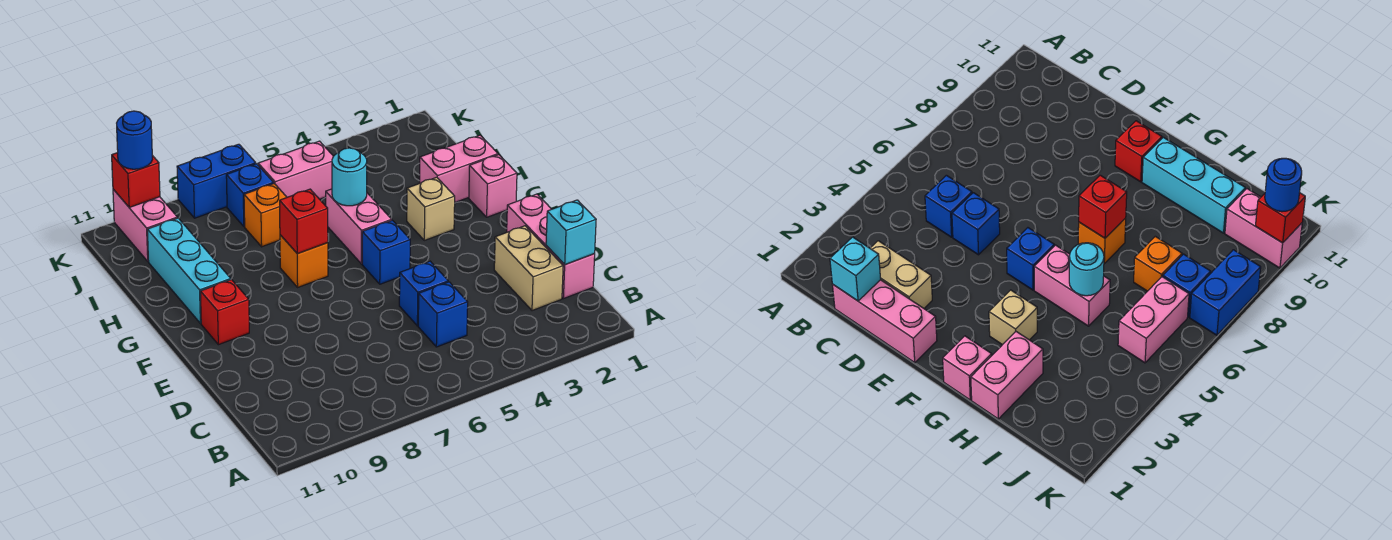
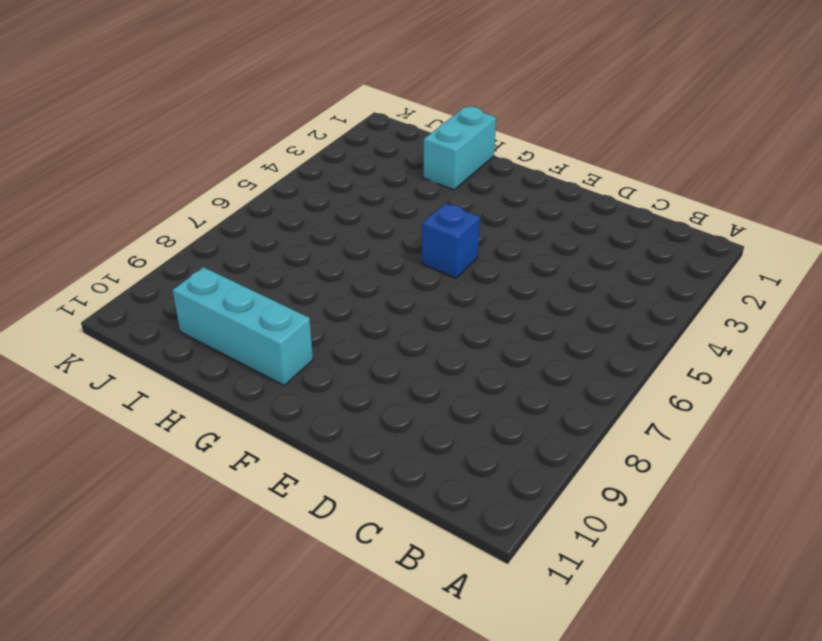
cyan 1x2 brick [423,106,496,190] -> pink 1x2 brick [420,135,498,202]
none -> pink 1x3 brick [507,194,595,299]
none -> tan 1x2 brick [494,226,563,311]
none -> blue 1x1 brick [418,282,468,347]

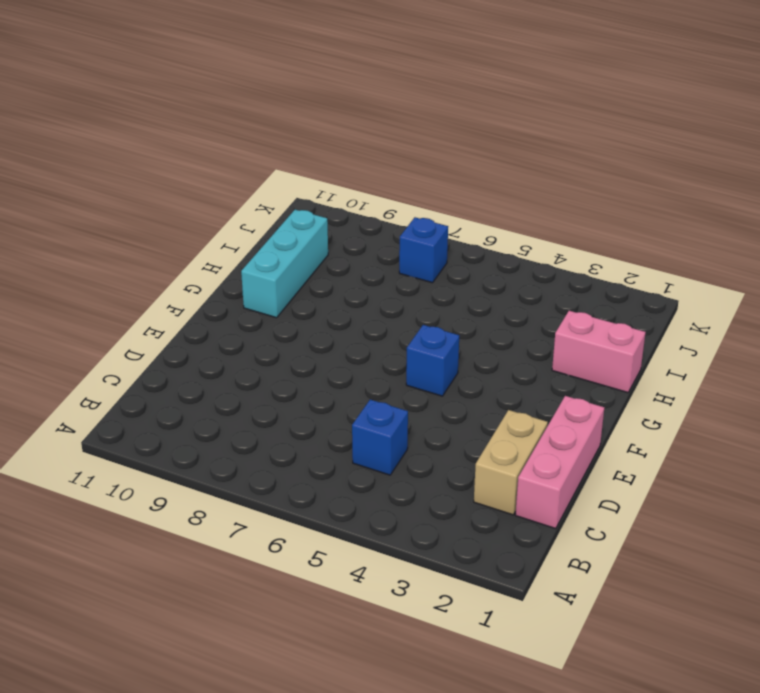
none -> blue 1x1 brick [399,261,448,326]
none -> red 1x1 brick [200,280,249,345]
none -> pink 1x1 brick [469,155,517,217]

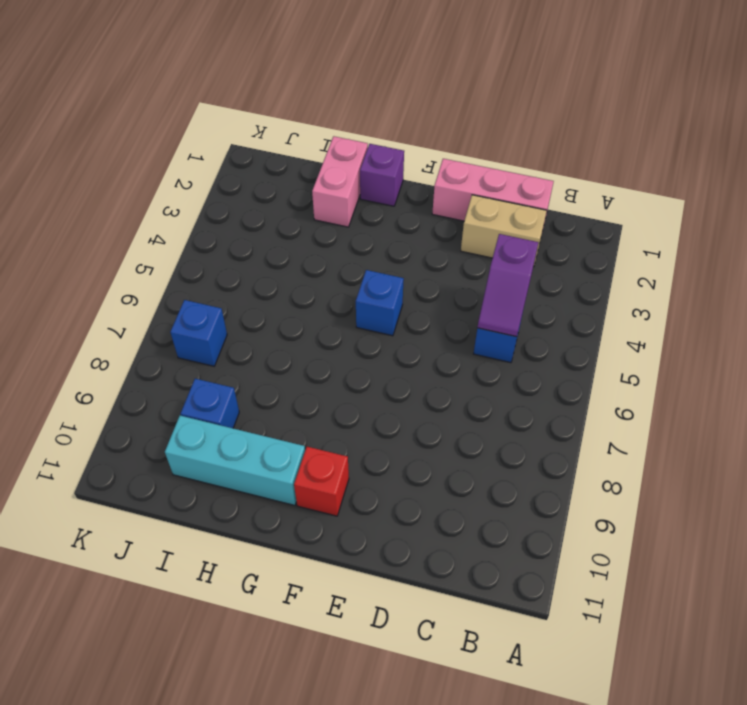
purple 1x2 slope [477,234,538,337] -> none
purple 1x1 brick [360,144,404,206] -> pink 1x1 brick [469,155,517,217]
blue 1x1 brick [181,379,239,428] -> blue 1x1 brick moved to [399,261,448,326]
none -> tan 1x1 brick [407,177,455,240]
none -> pink 1x2 brick [326,189,392,264]
none -> orange 1x1 brick [280,235,328,287]

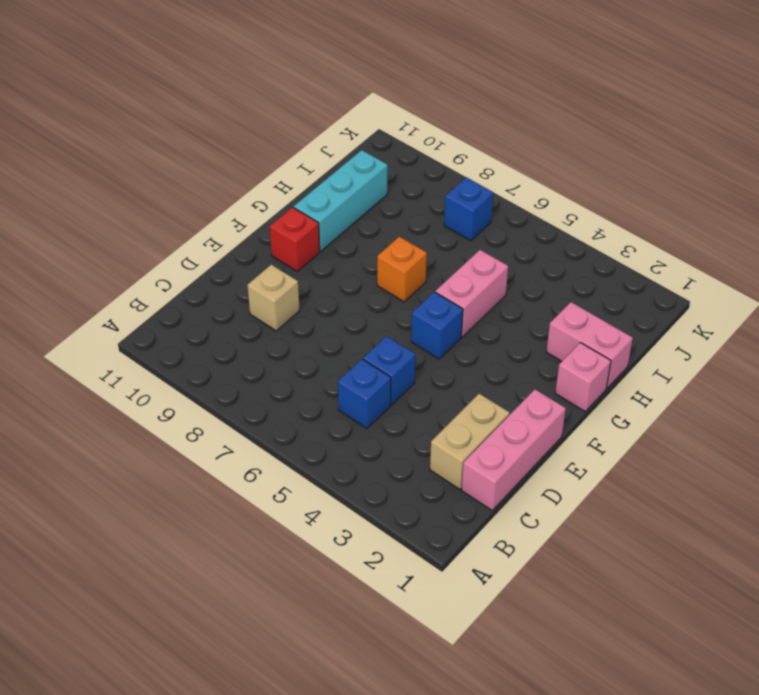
tan 1x1 brick [247,265,300,331] -> tan 1x1 brick moved to [407,177,455,240]
none -> orange 1x1 brick [244,184,287,247]
none -> pink 1x2 brick [258,141,333,199]
none -> pink 1x2 brick [113,189,177,261]

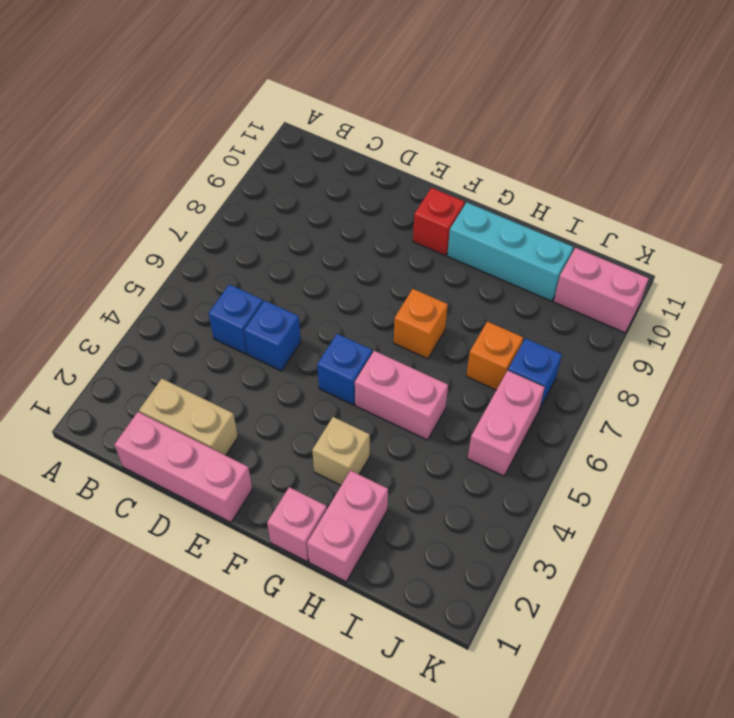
none -> blue 1x2 brick [177,144,256,218]
none -> cyan 1x1 brick [546,200,596,265]
none -> red 1x1 brick [280,189,328,254]

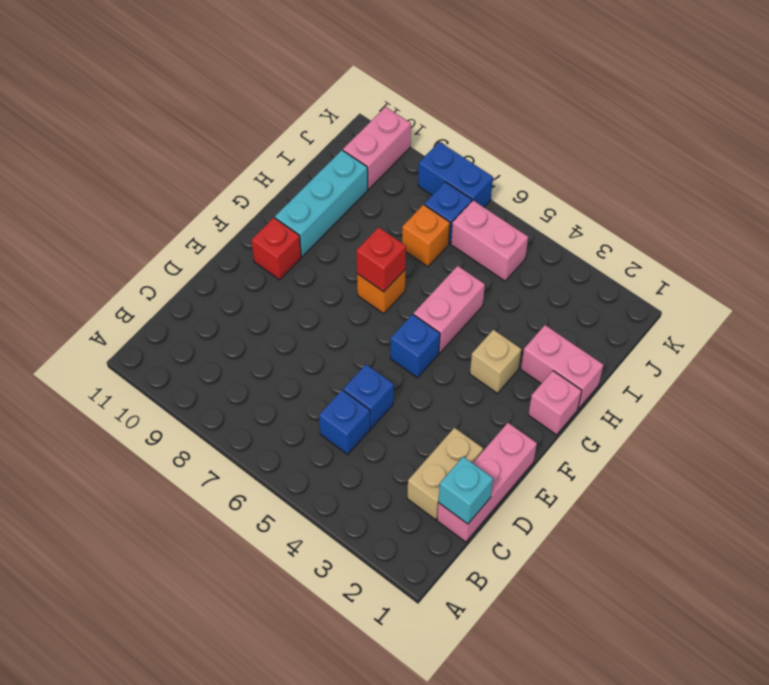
none -> cyan 1x1 round brick [332,148,367,206]
none -> red 1x1 brick [112,153,160,207]
none -> blue 1x1 round brick [117,111,153,169]

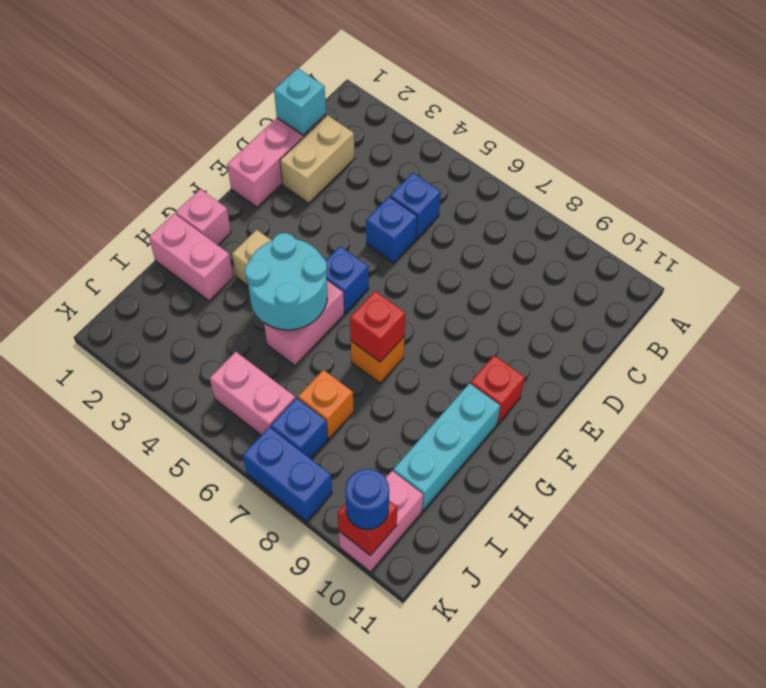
cyan 2x2 round brick [245,233,327,330] -> cyan 1x1 round brick [332,148,367,206]

